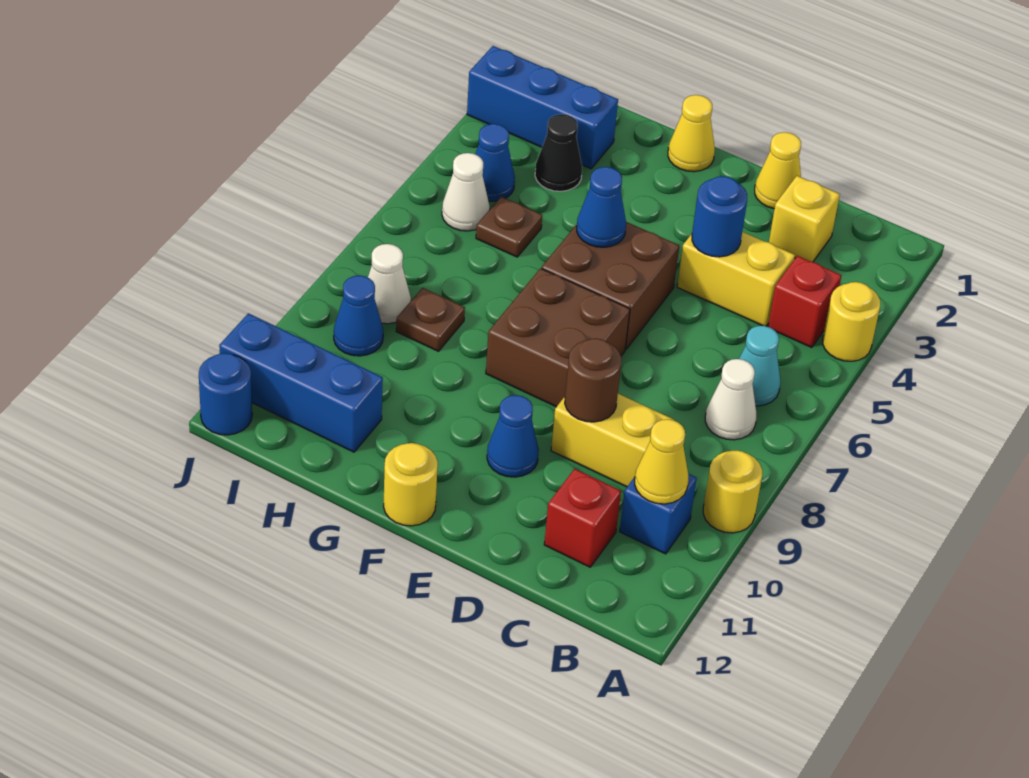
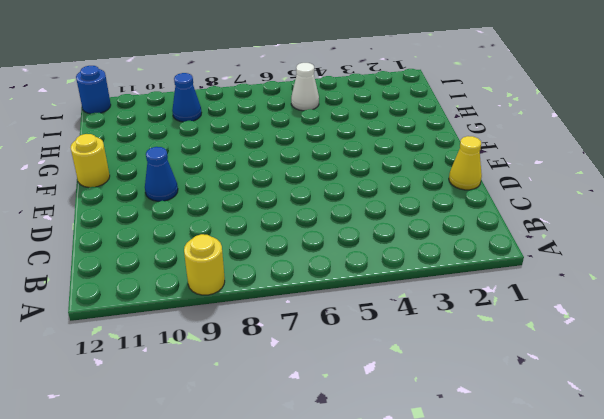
none -> yellow 1x1 round brick [823,282,880,361]
none -> red 1x1 brick [768,256,842,348]
none -> cyan 1x1 cone [739,326,780,406]
none -> white 1x1 cone [705,359,756,440]

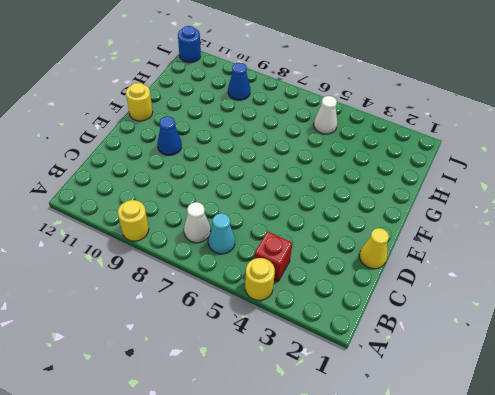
none -> blue 1x1 brick [620,474,697,554]
none -> yellow 1x1 brick [769,176,840,262]
none -> yellow 1x2 brick [677,232,795,326]
none -> yellow 1x2 brick [551,394,674,487]

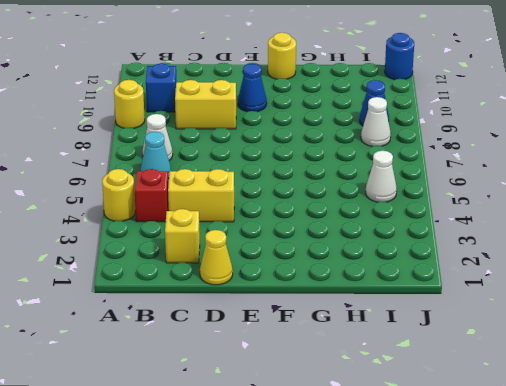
none -> red 1x1 brick [544,469,621,567]
none -> brown 2x2 brick [542,222,679,349]
none -> brown 2x2 brick [486,268,630,407]
none -> yellow 1x1 cone [668,95,715,172]

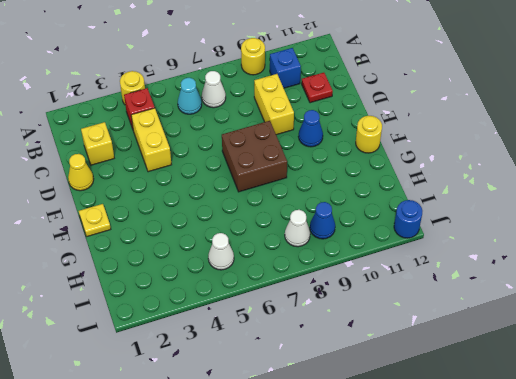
red 1x1 plate [302,73,333,103] -> red 1x1 brick [544,469,621,567]
yellow 1x1 plate [79,204,111,237] -> yellow 1x1 cone [668,95,715,172]
none -> brown 2x2 brick [542,222,679,349]
none -> blue 1x3 brick [467,46,618,169]
none -> black 1x1 cone [535,114,582,191]
none -> brown 1x1 plate [476,197,542,257]

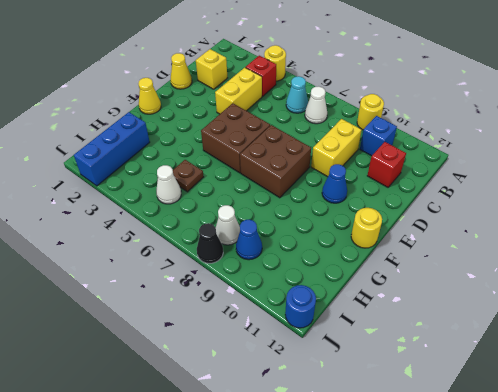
black 1x1 cone [197,223,223,263] -> black 1x1 cone moved to [535,114,582,191]
none -> brown 1x1 plate [396,288,465,351]
none -> blue 1x3 brick [219,313,383,452]
none -> blue 1x1 cone [475,124,515,201]
none -> yellow 1x1 cone [635,419,688,504]

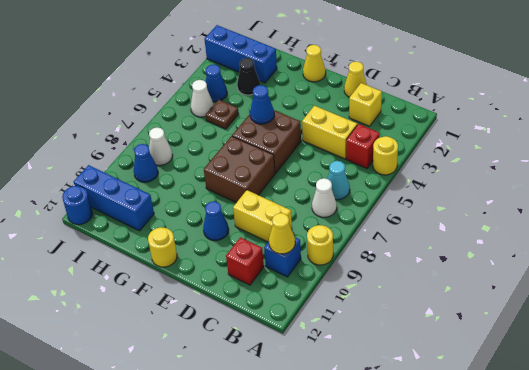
none -> brown 1x1 plate [396,288,465,351]
none -> blue 1x1 round brick [692,176,747,257]
none -> brown 1x1 round brick [565,338,621,422]

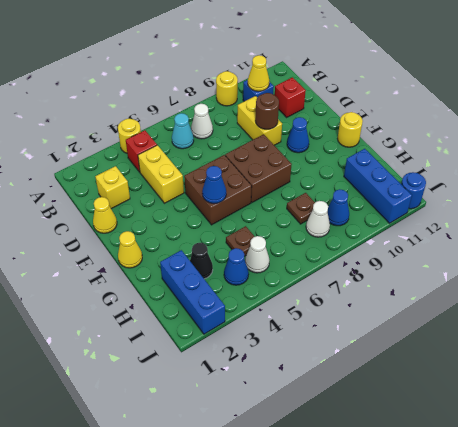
none -> blue 1x1 round brick [692,176,747,257]

